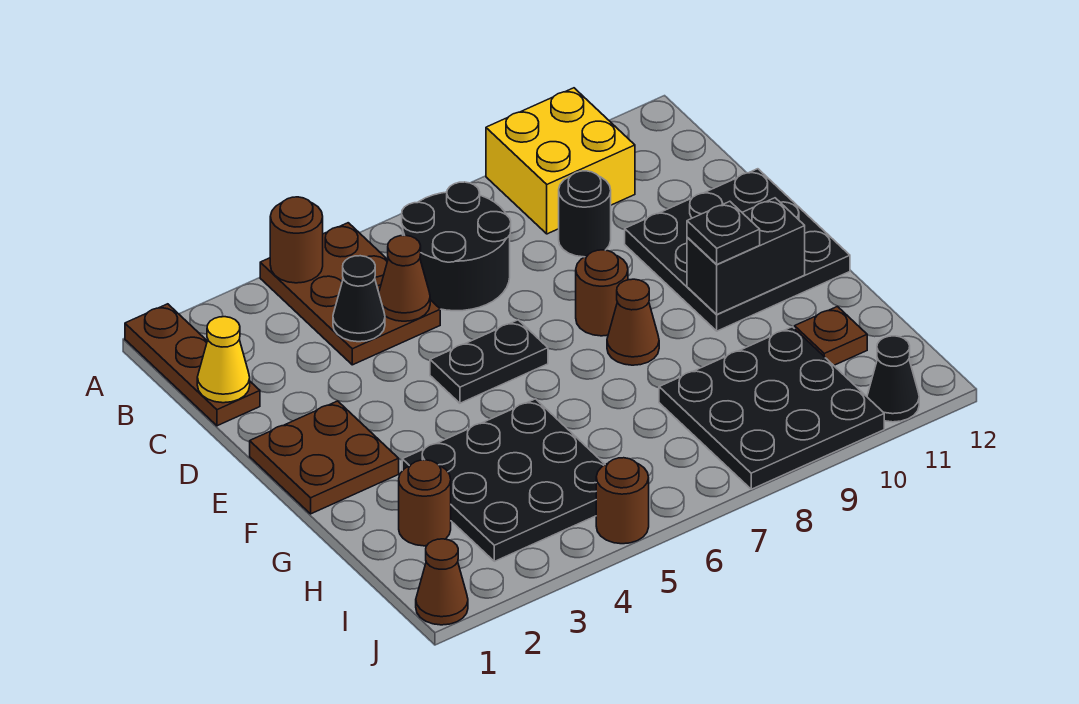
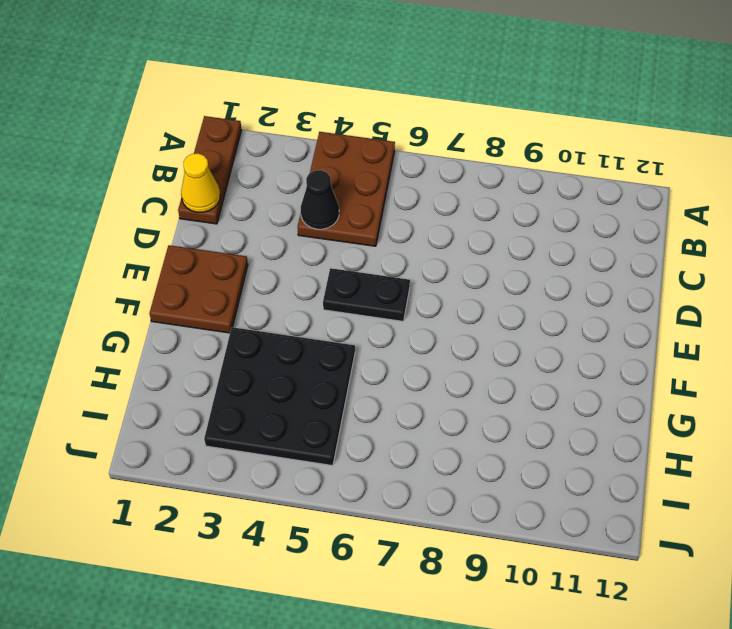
none -> yellow 2x2 brick [486,88,635,234]
none -> black 2x2 round brick [402,182,511,311]
none -> black 1x1 round brick [559,171,611,257]

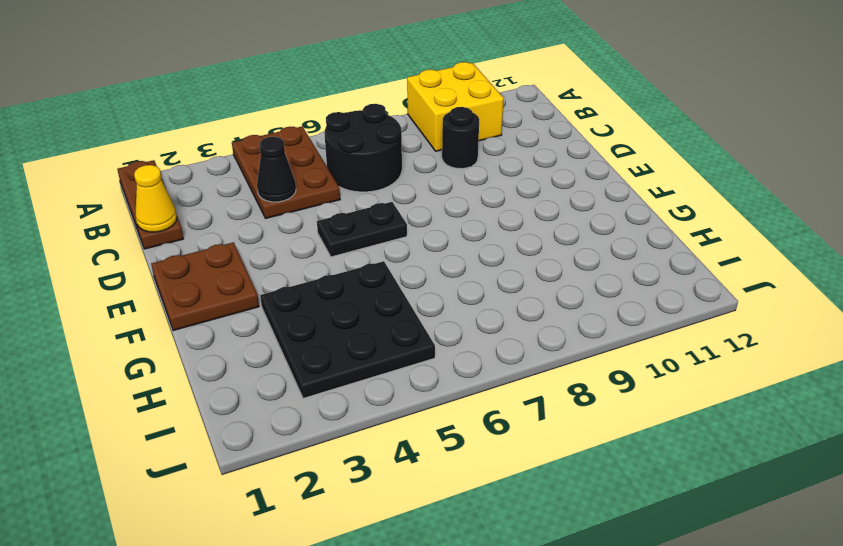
none -> black 3x3 plate [625,169,850,331]
none -> brown 1x1 round brick [576,250,628,336]
none -> brown 1x1 cone [607,279,659,365]

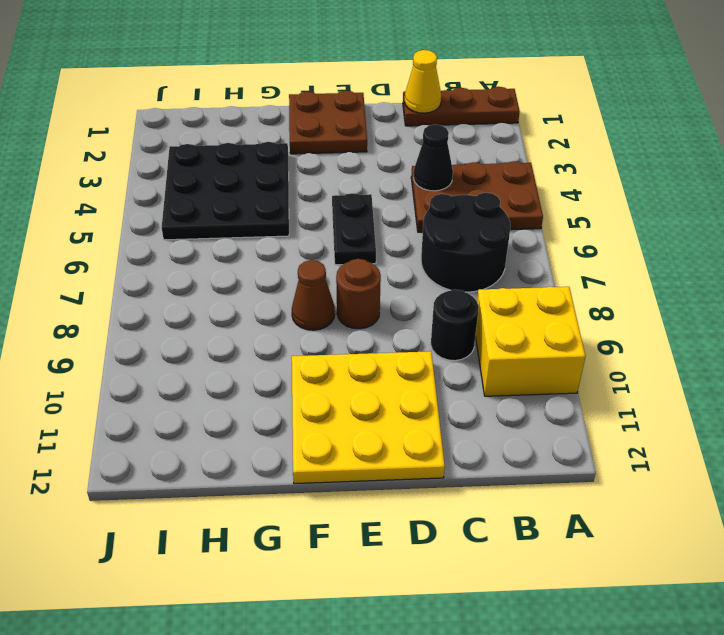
yellow 3x3 plate [292,351,445,484] -> black 3x3 plate [625,169,850,331]
none -> brown 1x1 round brick [399,460,451,546]
none -> black 3x3 plate [659,327,884,489]
none -> brown 1x1 plate [795,306,867,365]

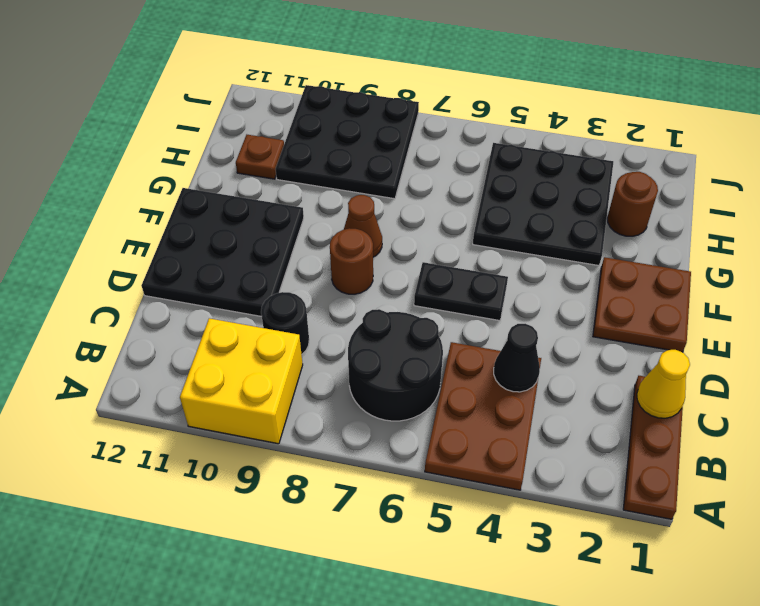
none -> brown 1x1 cone [416,539,468,625]
none -> brown 1x1 round brick [596,458,649,544]
none -> black 1x1 cone [867,336,919,422]

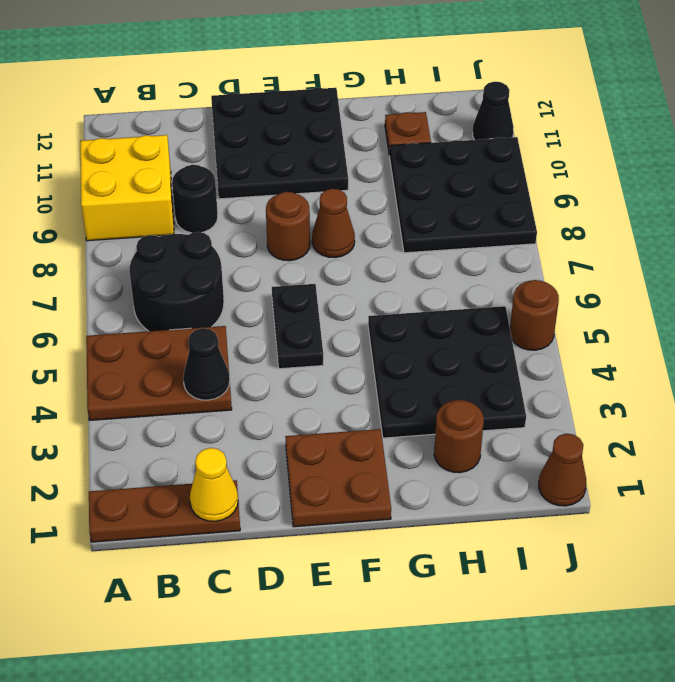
none -> brown 1x1 round brick [270,197,323,283]
none -> brown 1x1 cone [379,235,430,321]
none -> black 1x2 brick [687,198,805,315]

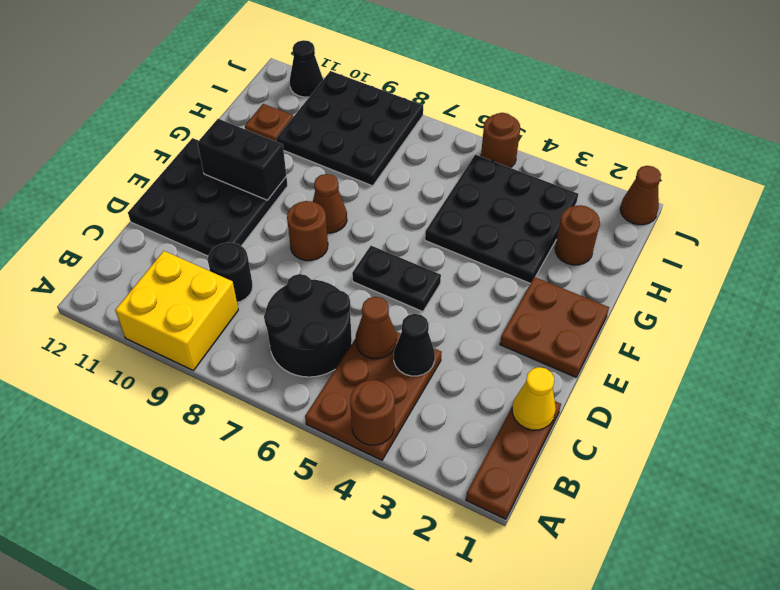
none -> black 1x1 plate [687,201,760,265]

